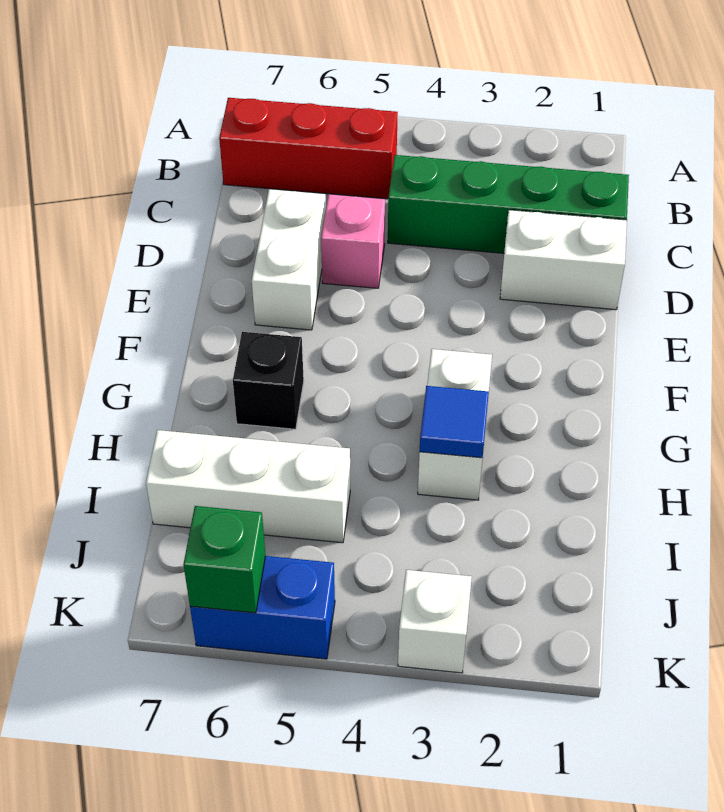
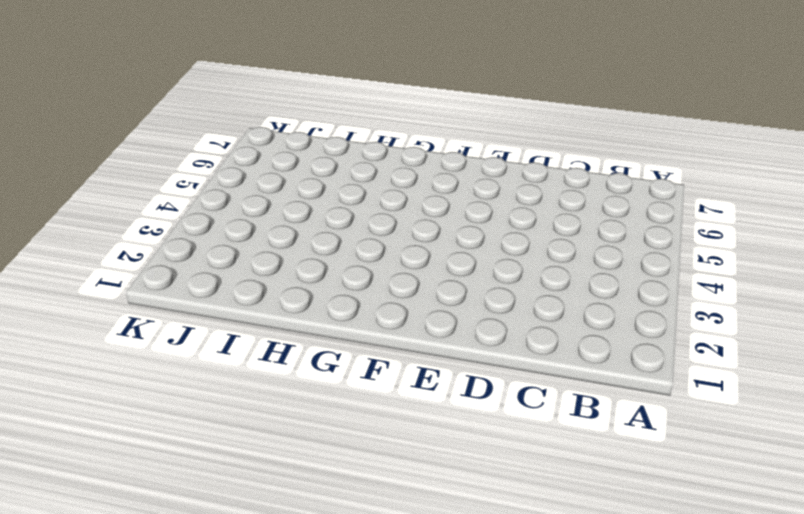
none -> red 1x3 brick [219,98,398,199]
none -> green 1x4 brick [388,155,629,253]
none -> white 1x2 brick [500,210,627,310]

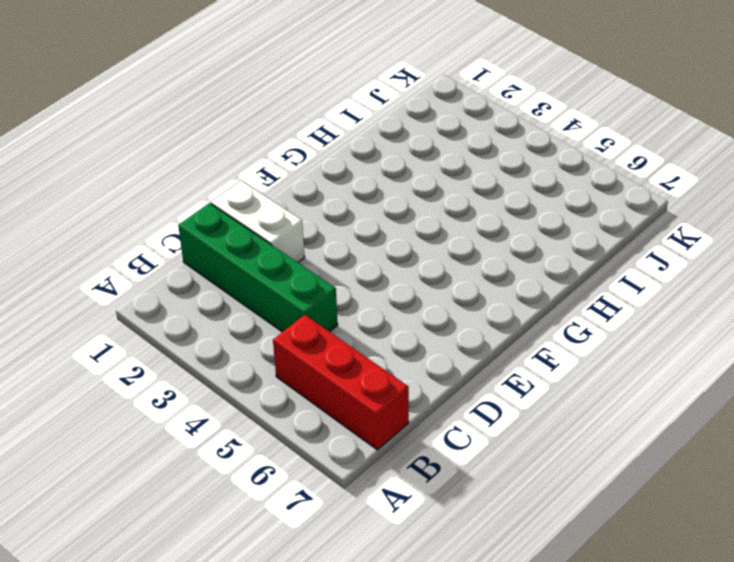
none -> pink 1x1 brick [321,194,385,288]
none -> white 1x2 brick [252,189,326,330]
none -> white 1x2 brick [418,349,492,500]

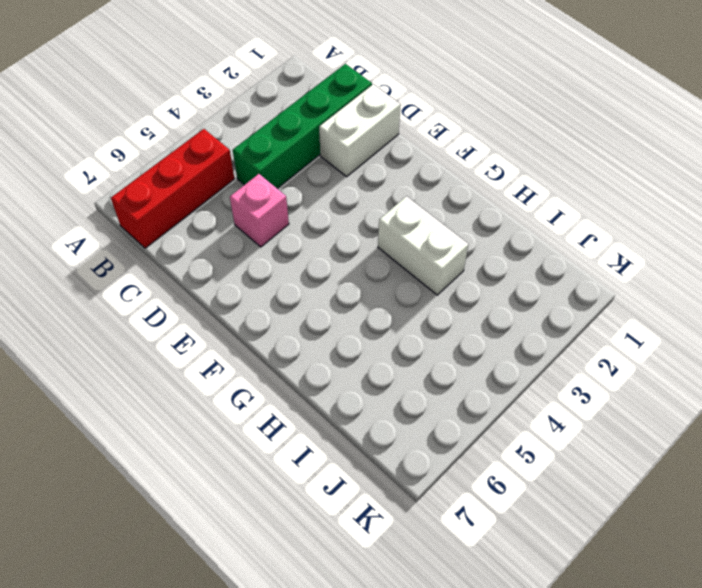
none -> white 1x2 brick [252,189,326,330]
none -> black 1x1 brick [233,332,304,429]
none -> white 1x3 brick [146,430,350,543]

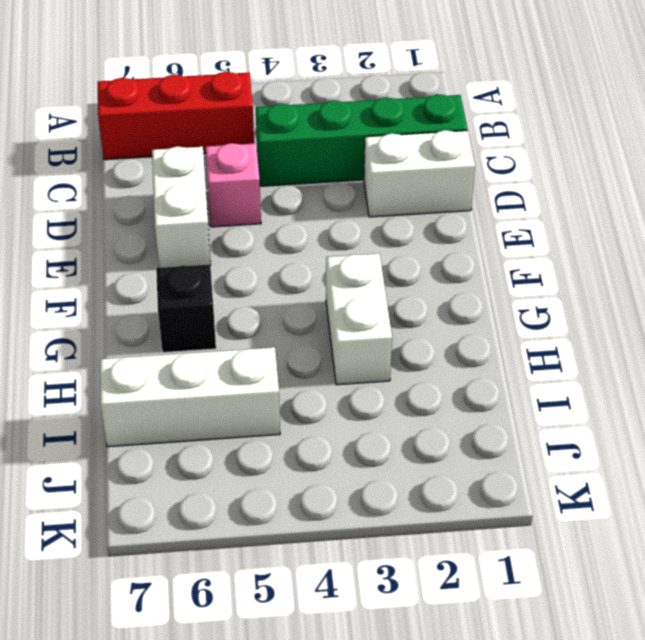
none -> white 1x1 brick [398,570,472,673]
none -> blue 1x2 brick [190,556,335,659]
none -> blue 1x1 tile [420,386,489,458]

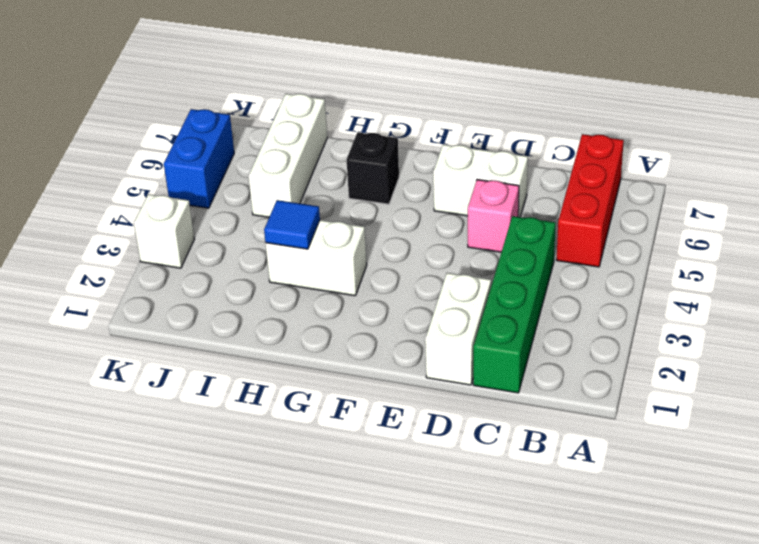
none -> green 1x1 brick [183,506,266,613]

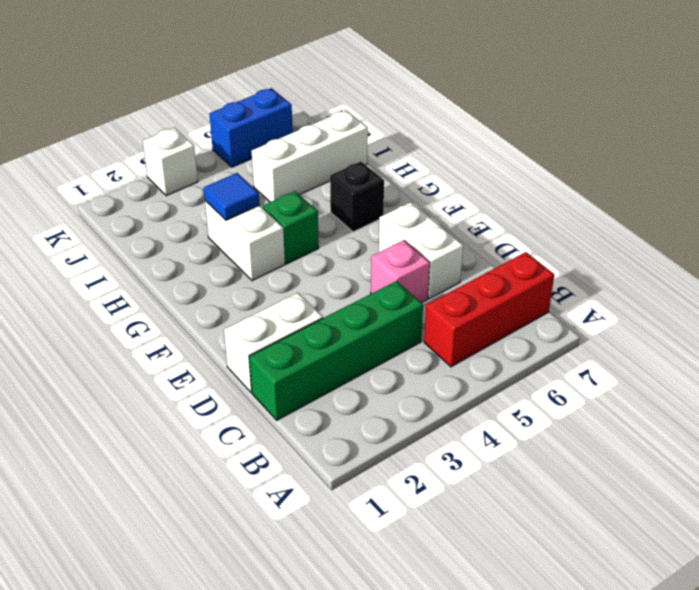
green 1x1 brick [263,191,319,264] -> green 1x1 brick moved to [183,506,266,613]

